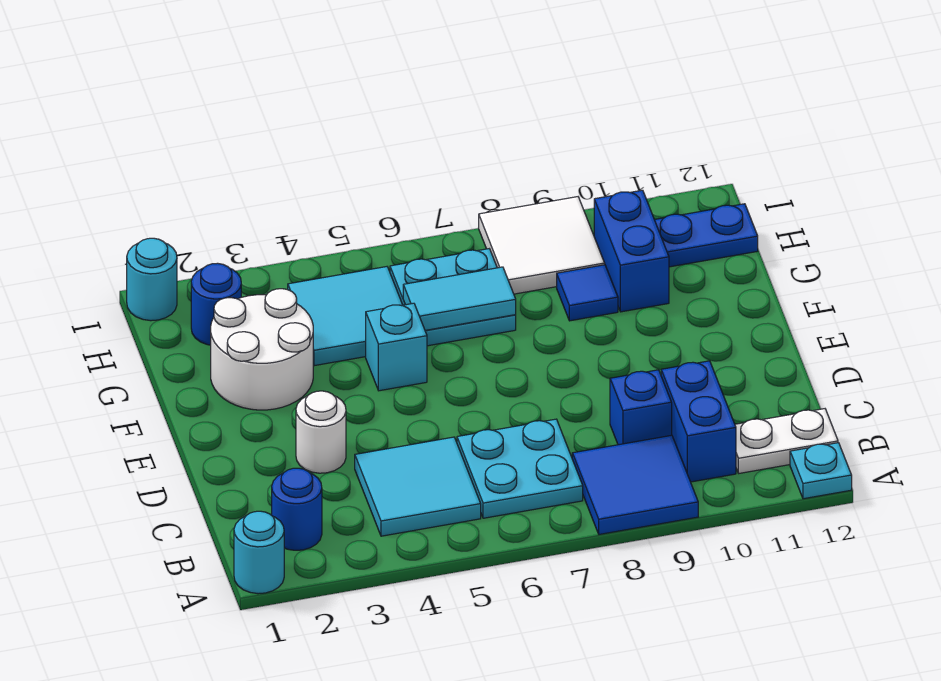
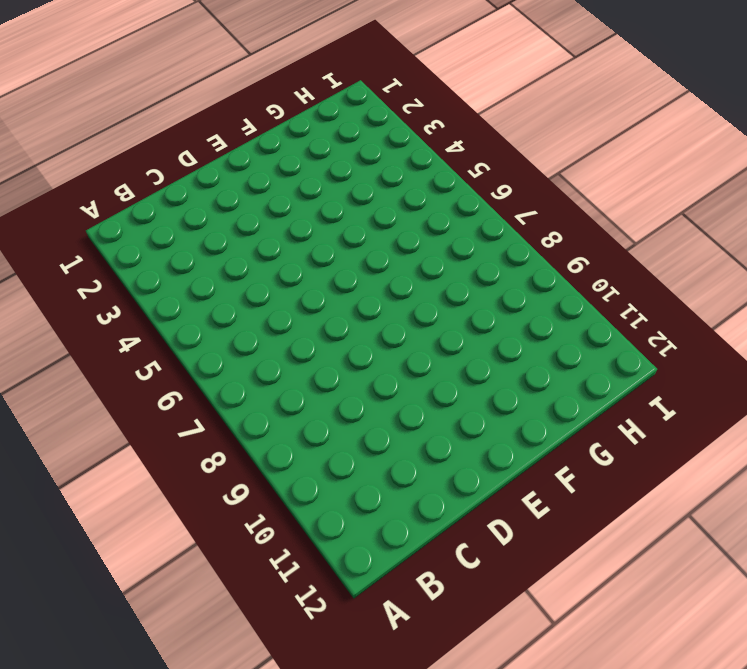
none -> cyan 1x1 round brick [234,511,284,594]
none -> blue 2x2 tile [572,435,698,534]
none -> cyan 1x1 plate [790,443,852,499]

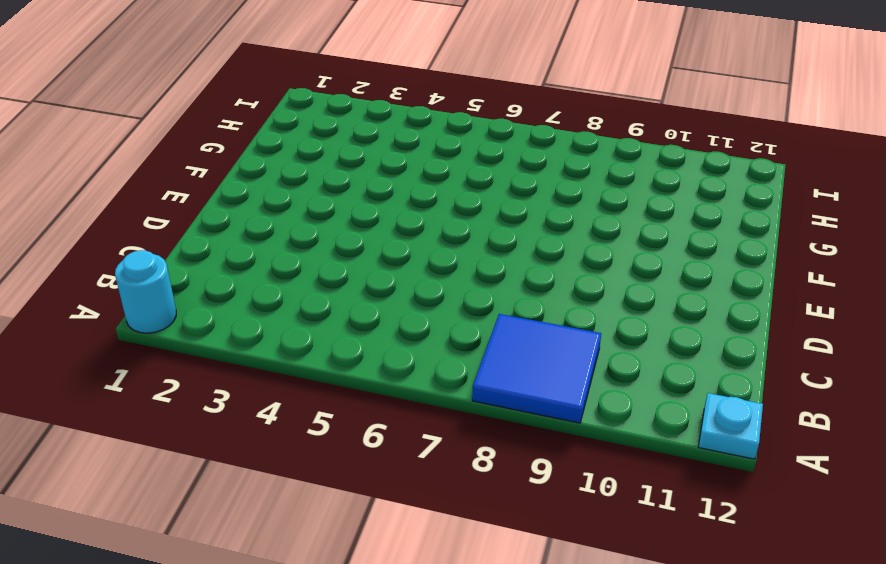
none -> blue 1x1 round brick [272,468,322,550]
none -> cyan 2x2 tile [355,437,481,536]
none -> cyan 2x2 plate [457,419,583,518]

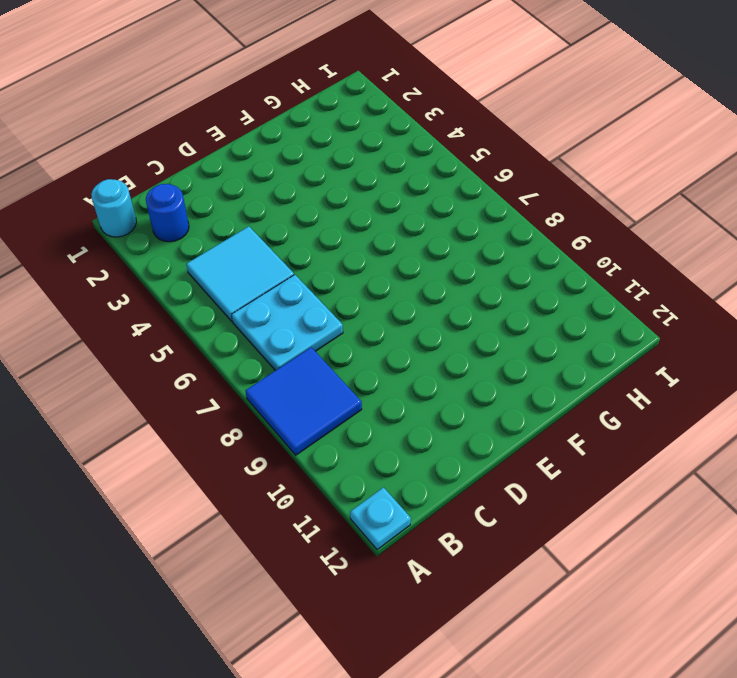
none -> blue 1x2 brick [661,361,736,482]
none -> white 1x2 plate [735,409,838,473]
none -> blue 1x1 brick [610,370,672,445]

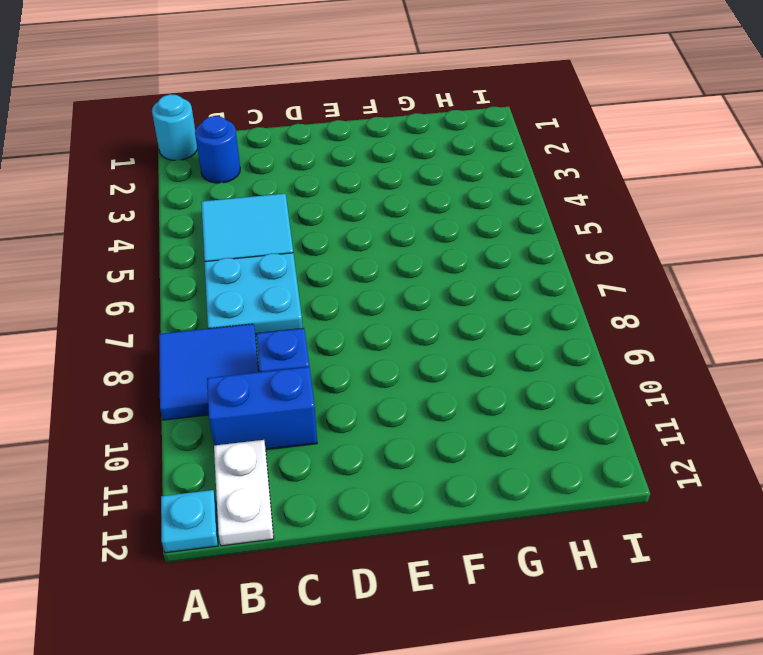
none -> white 1x1 round brick [296,391,346,473]
none -> white 2x2 round brick [211,289,313,410]
none -> cyan 1x1 brick [366,303,427,391]

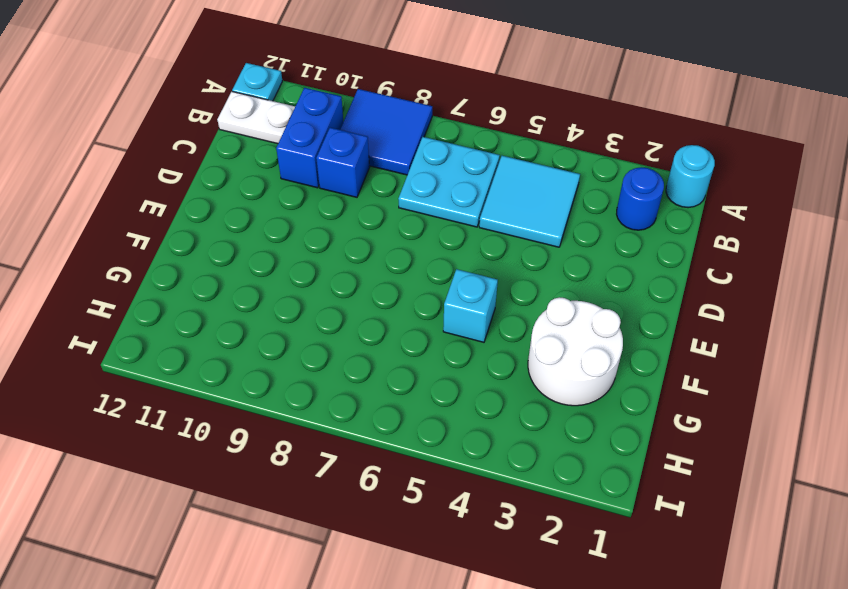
none -> white 1x1 round brick [296,391,346,473]
none -> cyan 2x2 tile [288,267,402,366]
none -> cyan 2x2 plate [390,249,516,346]

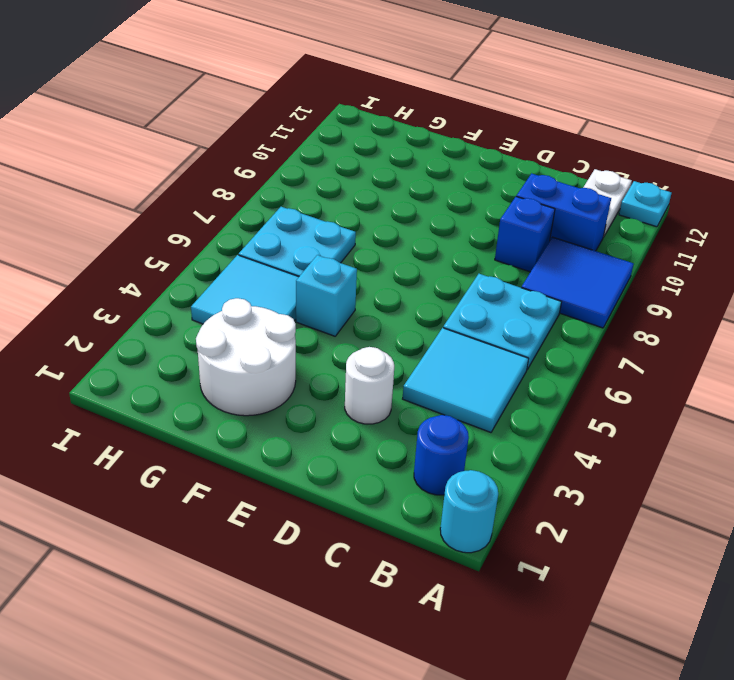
none -> blue 1x1 tile [557,265,618,321]
none -> blue 1x2 brick [594,190,669,312]
none -> blue 1x1 round brick [191,263,241,345]

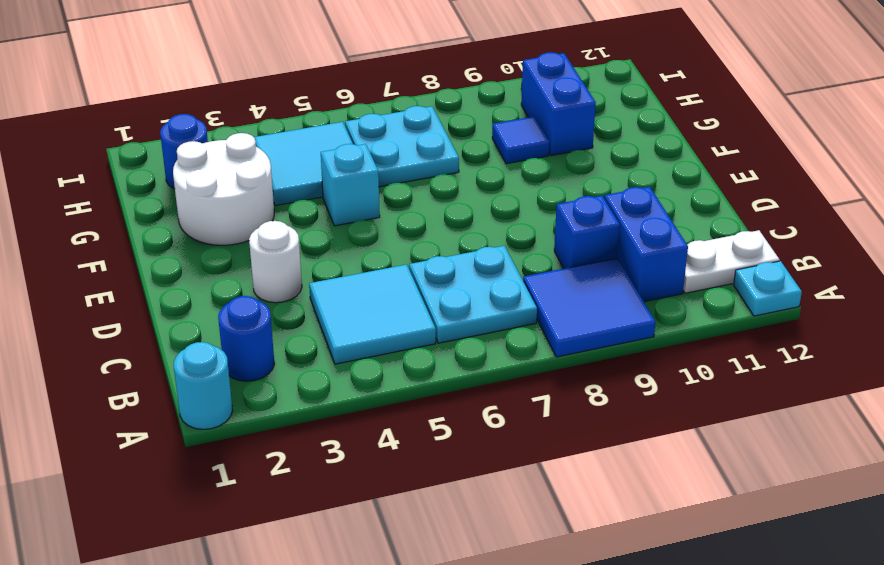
none -> white 2x2 tile [479,197,605,294]
none -> blue 1x2 plate [655,204,758,267]
none -> cyan 1x1 round brick [127,238,177,321]

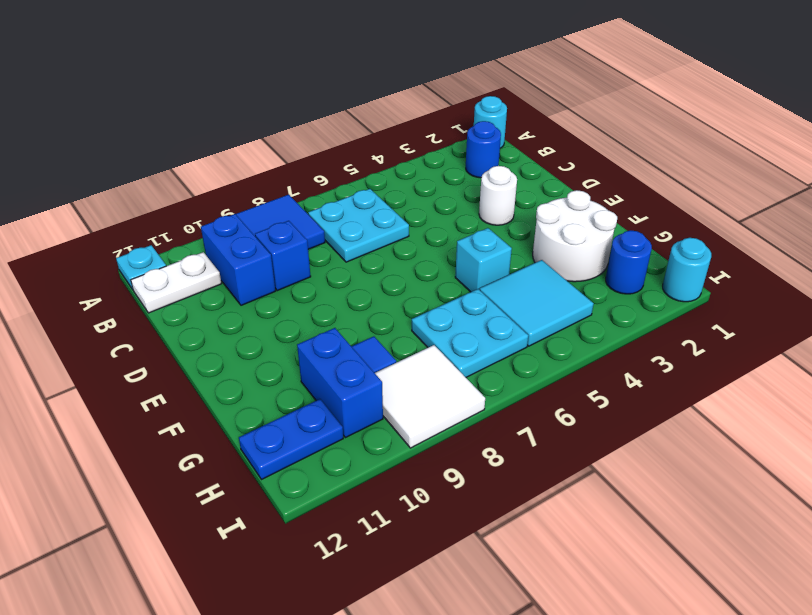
none -> cyan 2x2 tile [355,437,481,536]
none -> cyan 1x2 tile [403,267,516,330]

